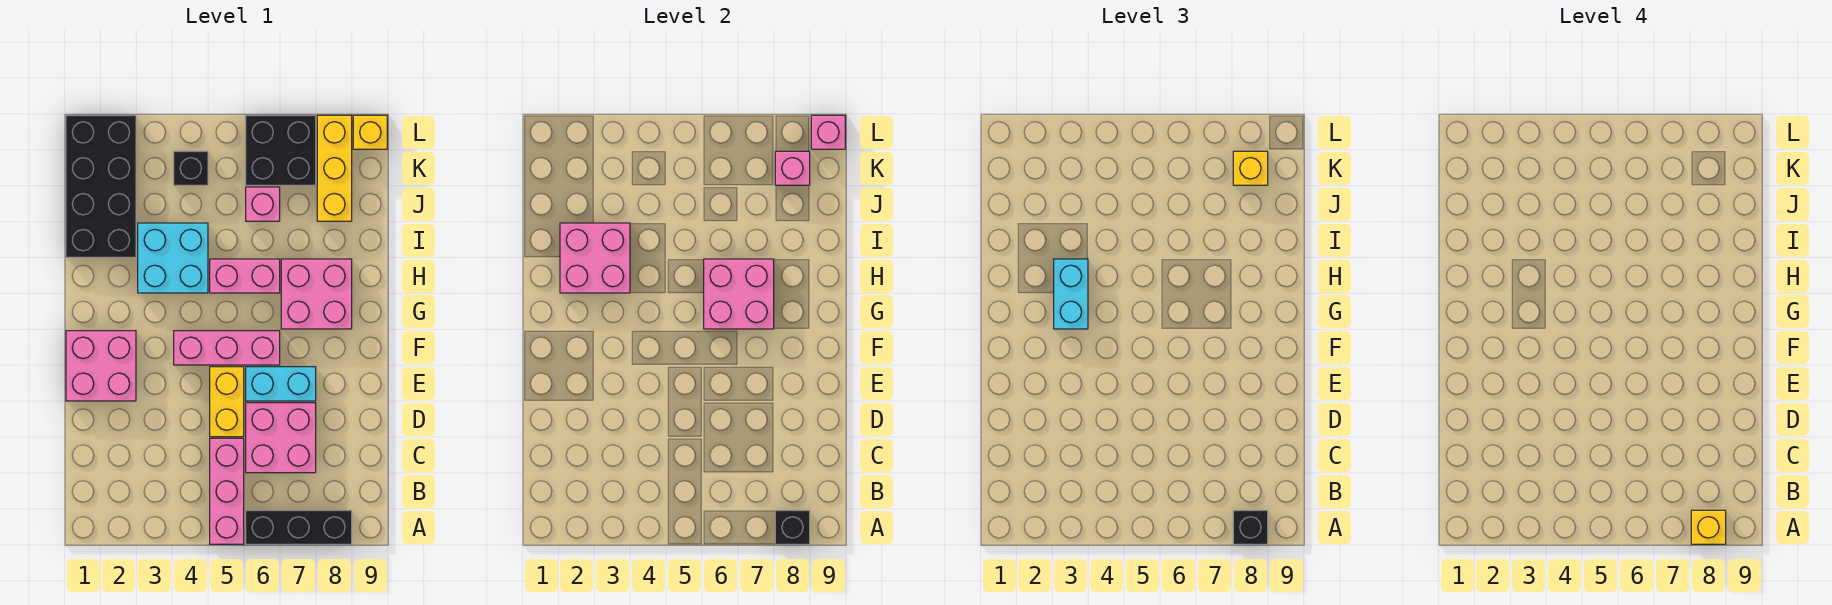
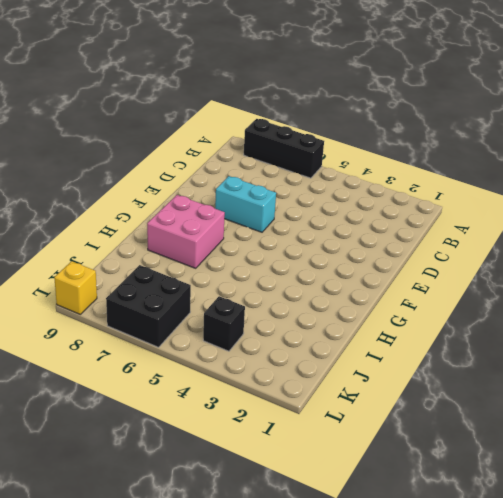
none -> pink 1x3 brick [210,438,244,544]
none -> pink 2x2 brick [246,403,316,473]
none -> yellow 1x2 brick [210,367,244,437]

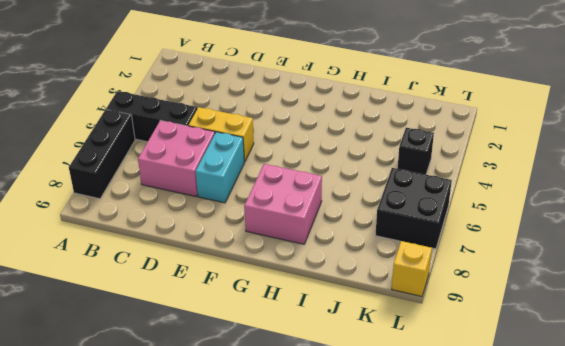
black 1x3 brick [106,91,197,142] -> pink 1x3 brick [210,438,244,544]
none -> pink 2x2 brick [66,331,136,401]
none -> pink 1x3 brick [174,331,280,365]
none -> cyan 2x2 brick [138,223,208,293]

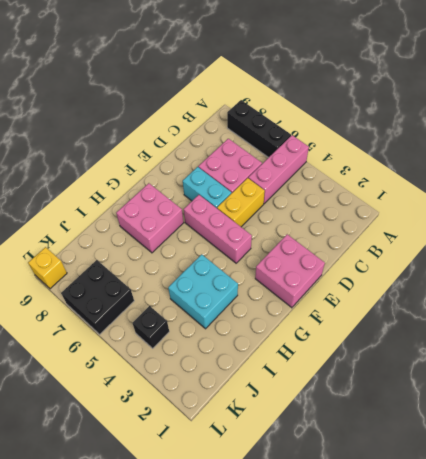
none -> pink 1x2 brick [210,259,280,293]
none -> black 2x4 brick [66,115,136,257]
none -> pink 1x1 brick [246,187,280,221]

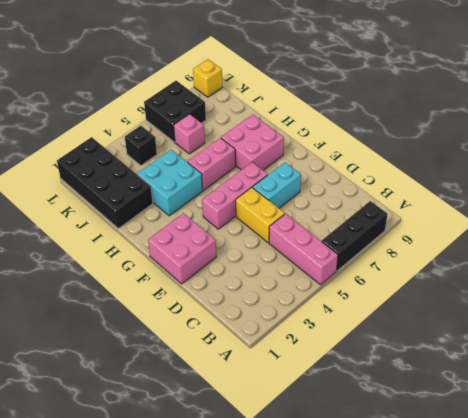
none -> pink 2x2 brick [246,403,316,473]
none -> yellow 1x3 brick [317,115,352,221]
none -> black 1x1 brick [775,510,810,544]

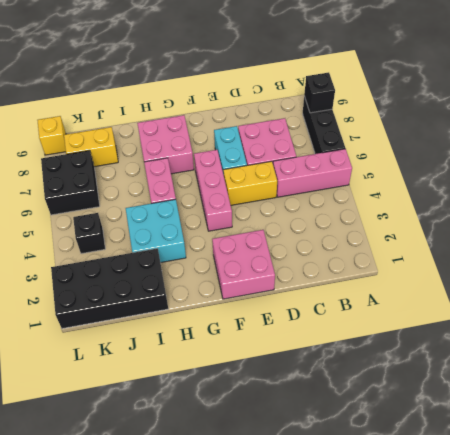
yellow 1x2 brick [64,127,118,167] -> yellow 1x3 brick [317,115,352,221]
none -> pink 1x1 brick [246,187,280,221]
none -> pink 2x2 brick [704,259,774,329]
none -> pink 2x2 brick [560,223,630,293]

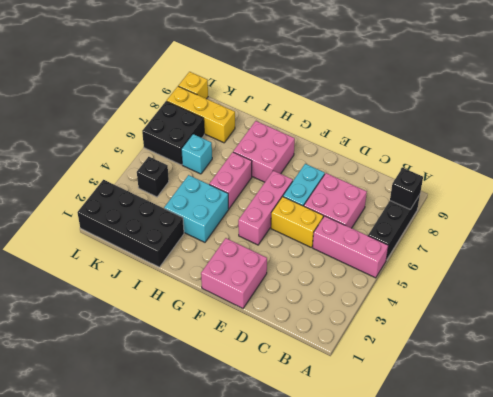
cyan 1x1 brick [181,134,212,174] -> pink 1x1 brick [246,187,280,221]
none -> pink 2x2 brick [704,259,774,329]
none -> pink 2x2 brick [560,223,630,293]
none -> pink 1x1 brick [775,151,810,185]

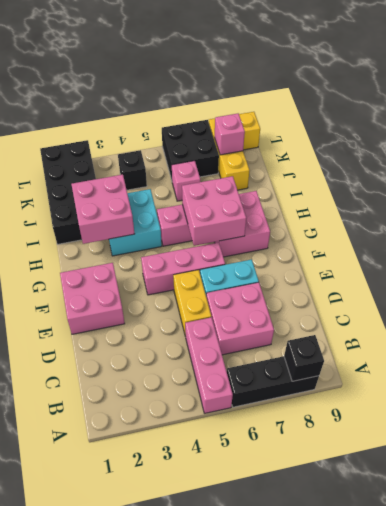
none -> pink 1x1 brick [811,115,845,149]
none -> black 1x1 brick [1233,510,1268,544]
none -> cyan 1x2 brick [1054,259,1088,329]

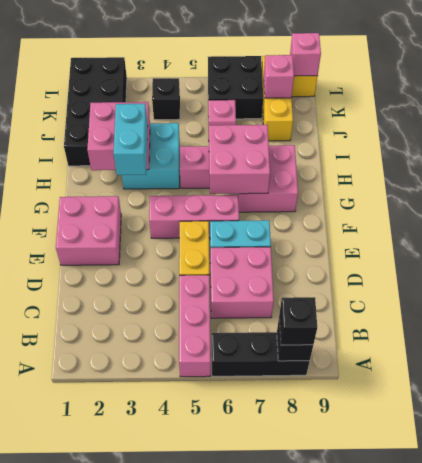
none -> yellow 1x1 brick [1233,151,1268,185]
none -> yellow 1x1 brick [1691,510,1726,544]

